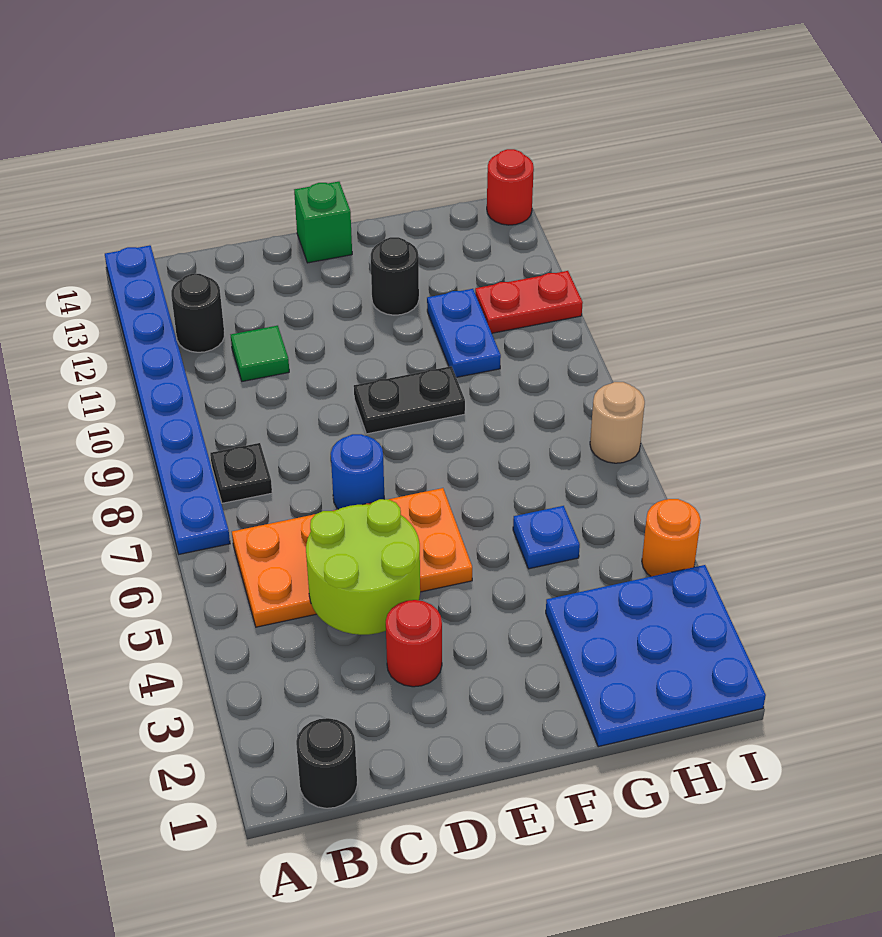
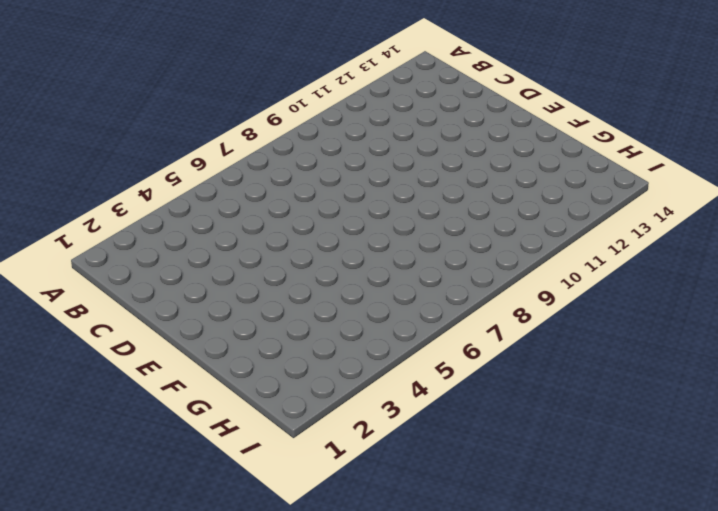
none -> blue 1x8 plate [105,245,230,554]
none -> black 1x1 round brick [296,718,357,808]
none -> orange 2x4 plate [232,488,472,627]

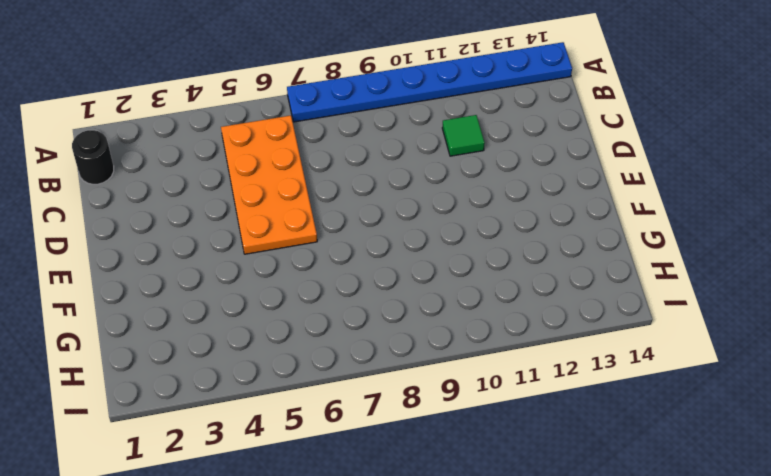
none -> black 1x1 plate [210,443,272,503]
none -> black 1x1 round brick [171,274,224,352]
none -> red 1x1 round brick [386,600,442,687]

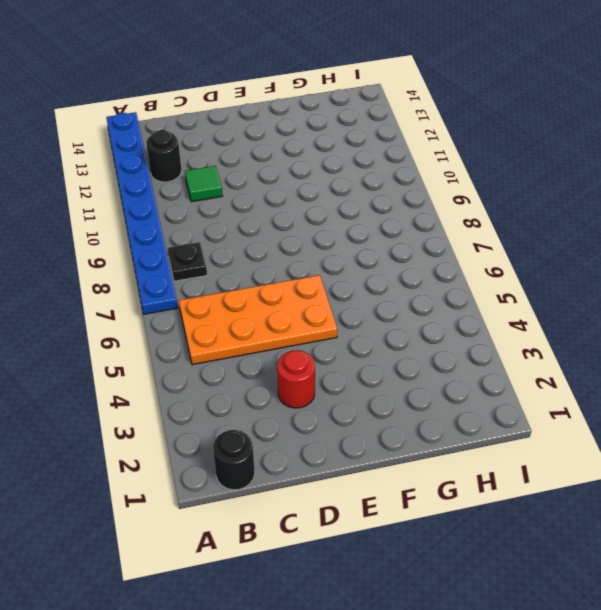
none -> blue 1x1 round brick [331,434,384,509]
none -> black 1x2 plate [354,366,465,434]
none -> green 1x1 brick [294,182,352,263]

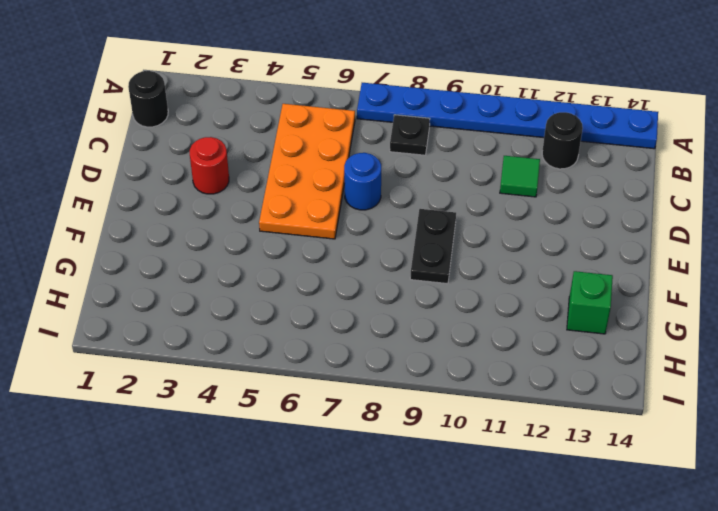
green 1x1 brick [567,271,613,334] -> green 1x1 brick moved to [294,182,352,263]
none -> black 1x1 round brick [371,237,419,315]
none -> blue 3x3 plate [546,565,766,747]
none -> blue 1x1 plate [513,506,580,569]

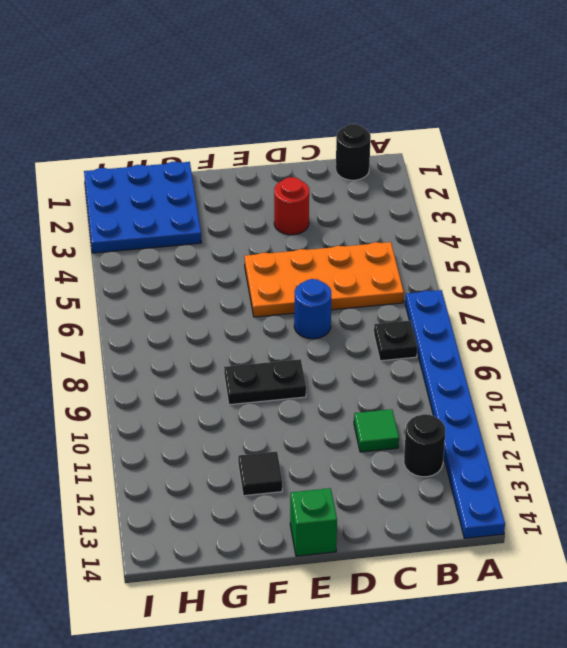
black 1x1 tile [238,452,282,496] -> black 1x1 round brick [371,237,419,315]
none -> blue 1x1 plate [513,506,580,569]
none -> blue 1x2 plate [427,289,501,377]
none -> red 1x2 plate [475,271,583,333]

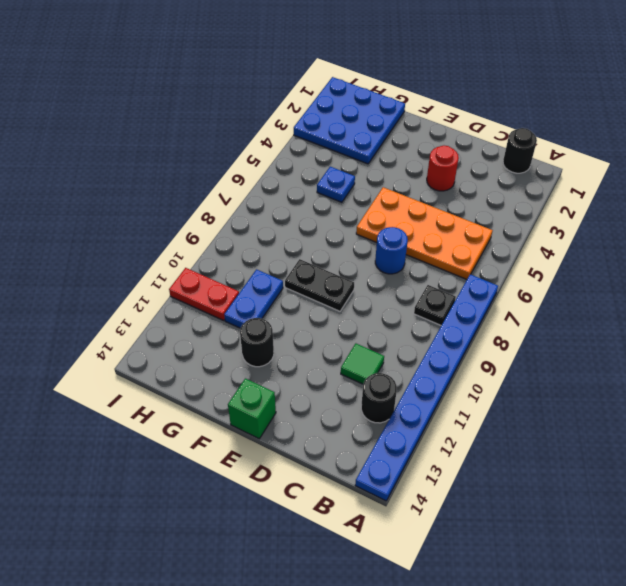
none -> orange 1x1 round brick [642,499,701,577]
none -> tan 1x1 round brick [590,382,645,463]
none -> red 1x1 round brick [487,149,534,225]

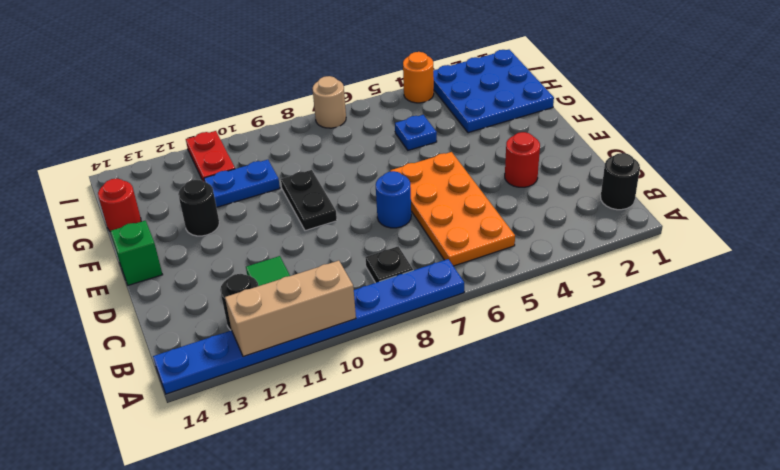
tan 1x3 brick [225,261,356,357] -> none
red 1x1 round brick [98,179,141,231] -> red 1x1 round brick moved to [487,149,534,225]
none -> lime 2x2 round brick [306,499,420,635]

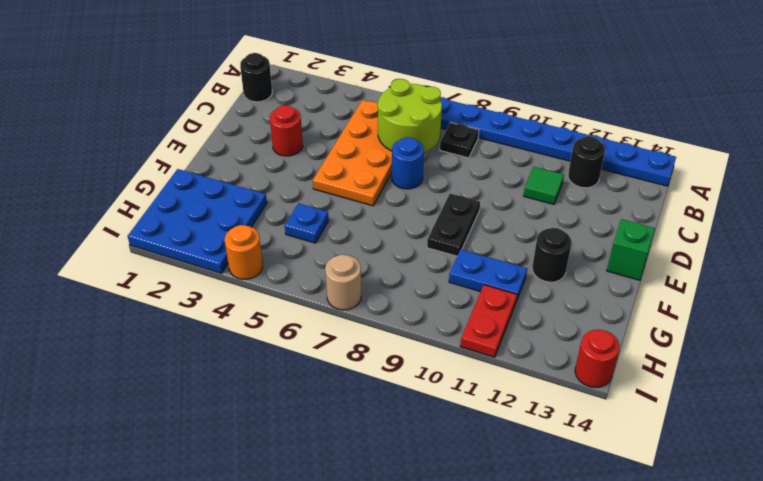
lime 2x2 round brick [378,79,442,152] -> lime 2x2 round brick moved to [306,499,420,635]

